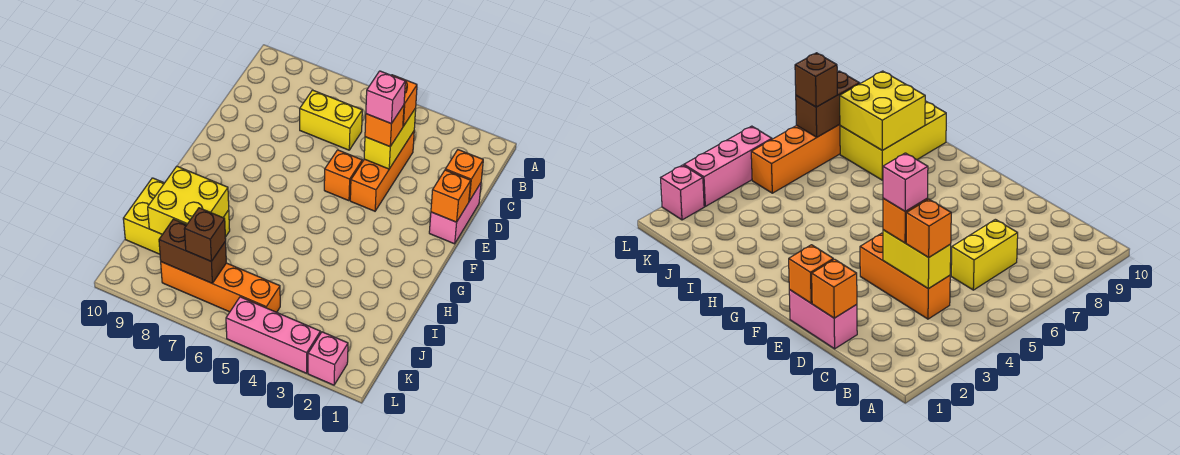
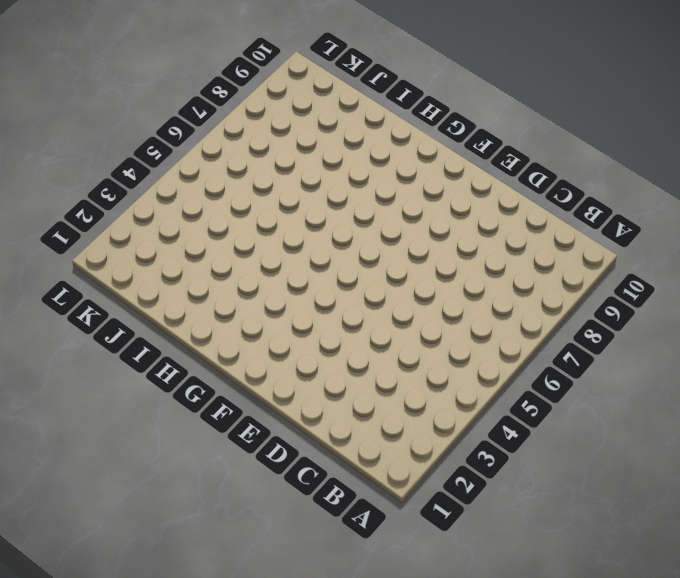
none -> orange 1x3 brick [350,131,414,211]
none -> yellow 1x2 brick [300,90,362,150]
none -> pink 1x2 brick [429,183,481,244]

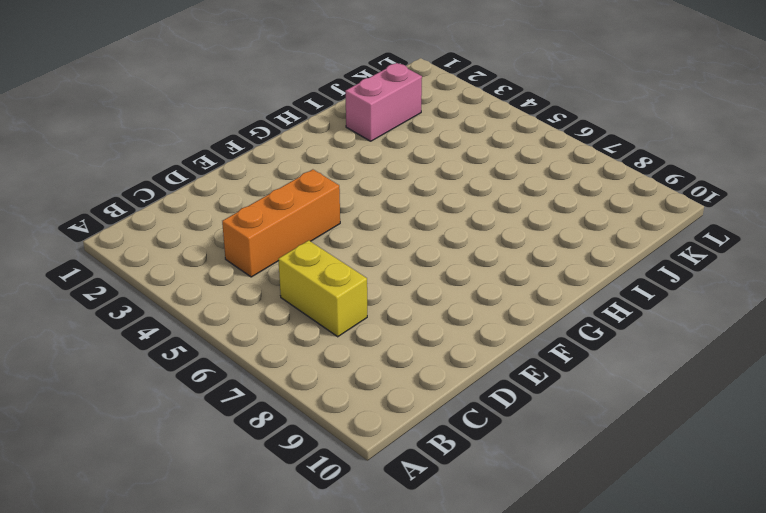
pink 1x2 brick [345,63,422,141] -> pink 1x2 brick moved to [429,183,481,244]
none -> orange 1x1 brick [324,150,362,201]
none -> yellow 2x3 brick [123,178,230,254]
none -> orange 1x4 brick [161,262,280,312]

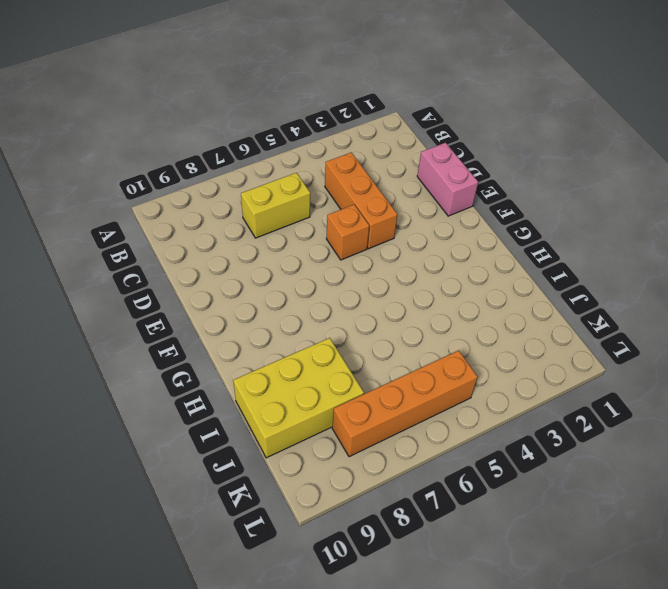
none -> pink 1x1 brick [308,332,348,385]
none -> pink 1x3 brick [226,297,320,373]
none -> yellow 1x2 brick [364,108,416,169]

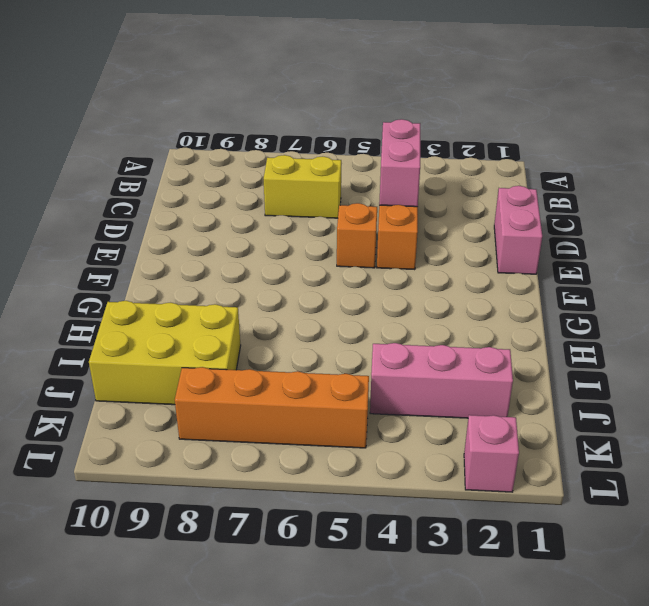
pink 1x2 brick [379,119,420,207] -> yellow 1x2 brick [364,108,416,169]
pink 1x3 brick [370,343,513,418] -> pink 1x3 brick moved to [226,297,320,373]
none -> orange 1x1 brick [445,150,483,201]
none -> orange 1x1 brick [431,170,471,222]
none -> yellow 2x2 brick [148,166,229,234]

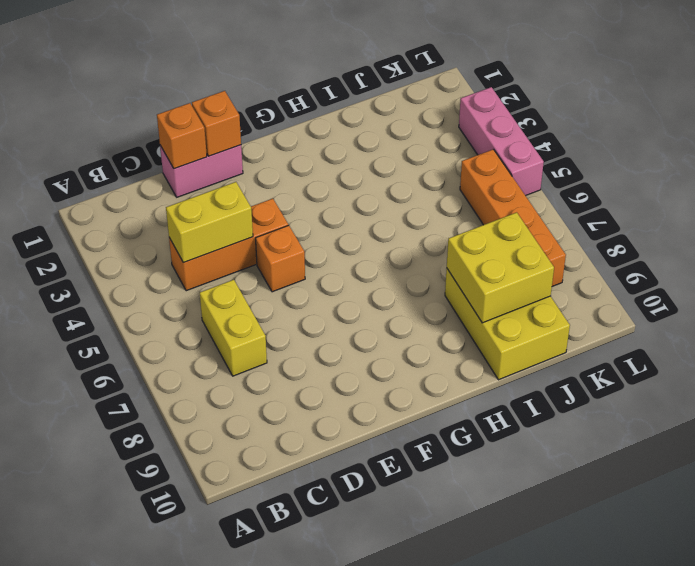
none -> pink 1x1 brick [308,332,348,385]
none -> brown 1x2 brick [159,219,226,283]
none -> orange 1x1 brick [392,75,417,126]

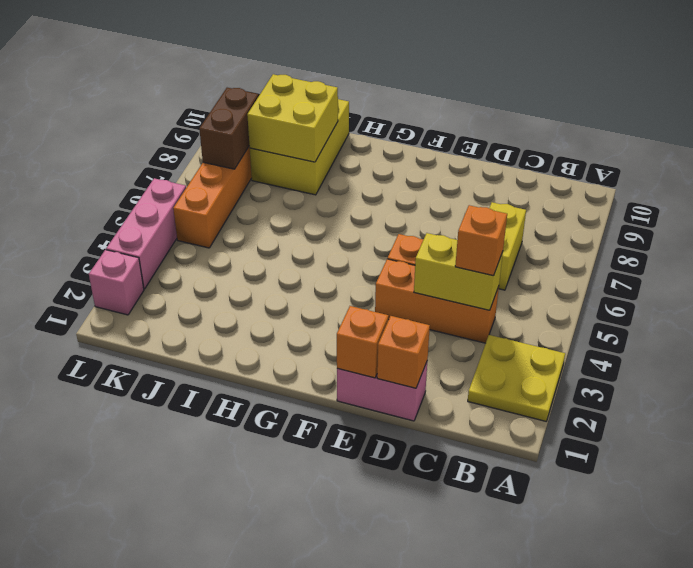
yellow 2x2 plate [468,335,565,421] -> none
none -> orange 1x1 brick [365,105,404,147]
none -> brown 1x1 brick [184,208,226,261]
none -> pink 1x1 brick [366,71,405,124]

